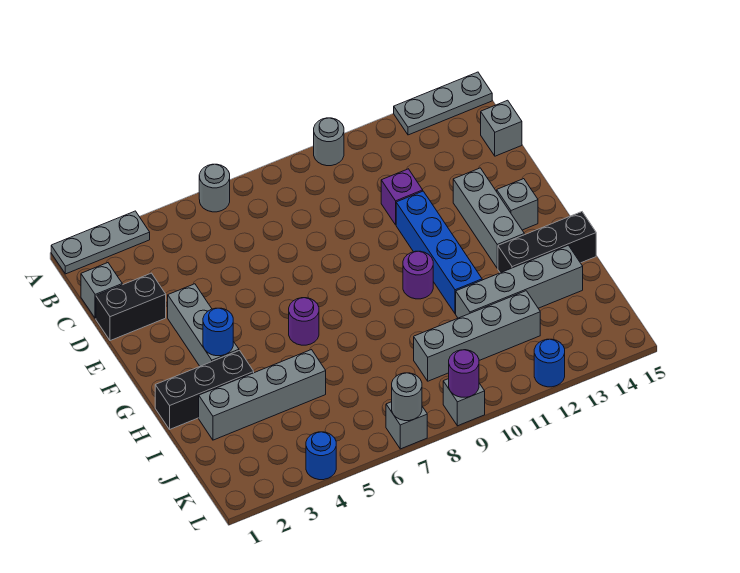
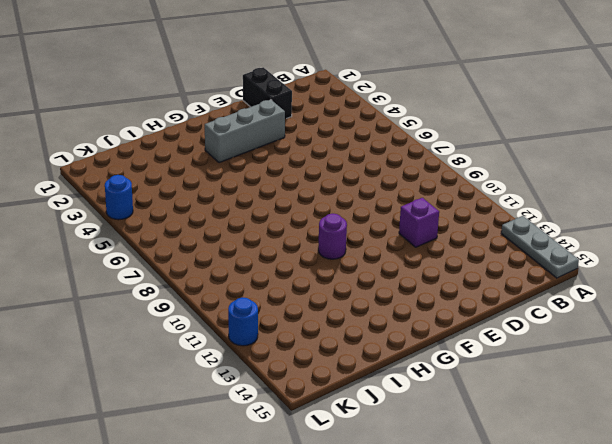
none -> grey 1x3 plate [51,211,150,274]
none -> grey 1x1 round brick [199,164,230,212]
none -> grey 1x1 round brick [314,118,344,166]

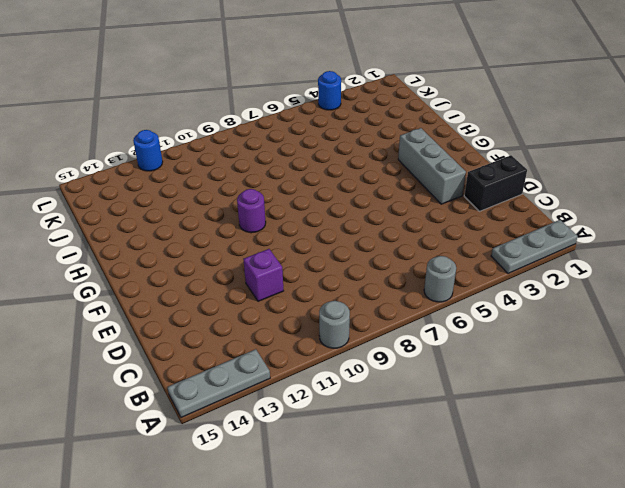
none -> grey 1x1 brick [81,263,122,318]
none -> grey 1x1 brick [481,100,522,156]
none -> blue 1x4 brick [396,191,482,314]

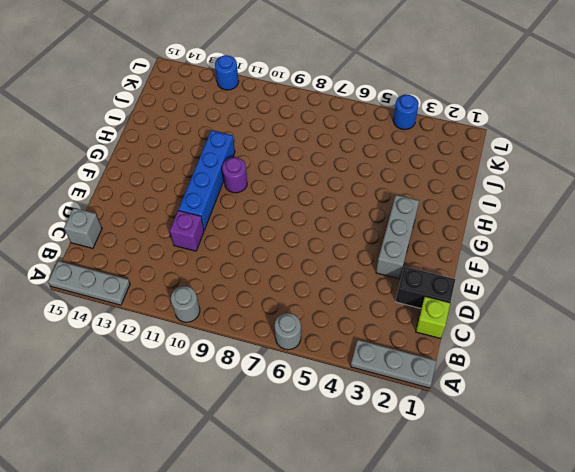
lime 1x1 brick [416,297,450,338] -> grey 1x1 brick [81,263,122,318]
none -> grey 1x3 brick [453,168,524,268]
none -> grey 1x1 brick [497,179,538,230]
none -> purple 1x1 round brick [289,298,319,345]

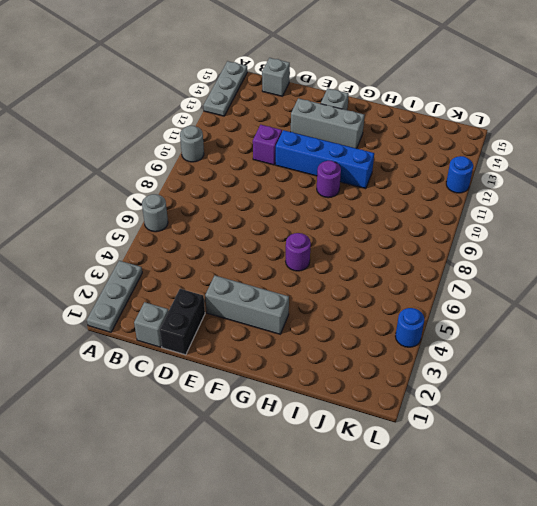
none -> black 1x3 brick [155,351,254,429]
none -> black 1x3 brick [498,212,596,273]
none -> grey 1x4 brick [199,350,326,440]

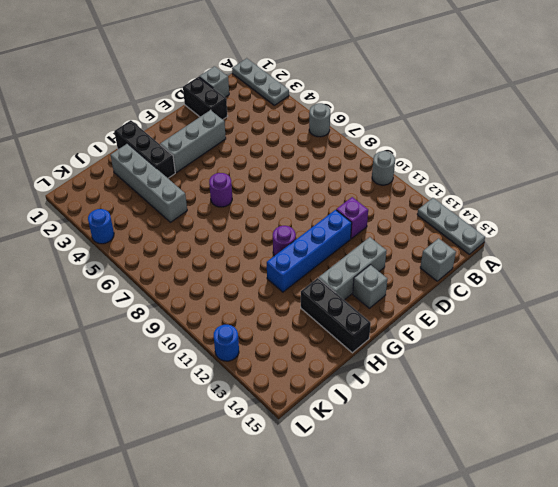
none -> grey 1x4 brick [456,245,583,318]
none -> grey 1x4 brick [414,291,540,381]
none -> grey 1x1 brick [386,402,427,449]

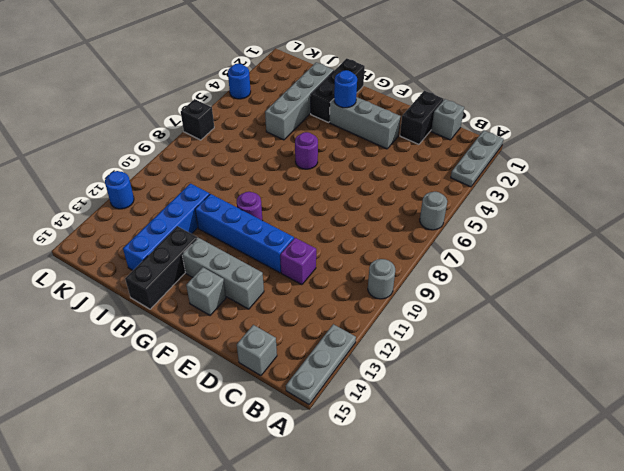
blue 1x4 brick [123,184,210,270] -> grey 1x4 brick [456,245,583,318]
black 1x1 brick [181,99,214,140] -> grey 1x1 brick [386,402,427,449]
none -> grey 1x4 brick [414,291,540,381]
none -> grey 1x1 brick [443,379,485,426]
none -> grey 1x1 round brick [392,373,422,421]

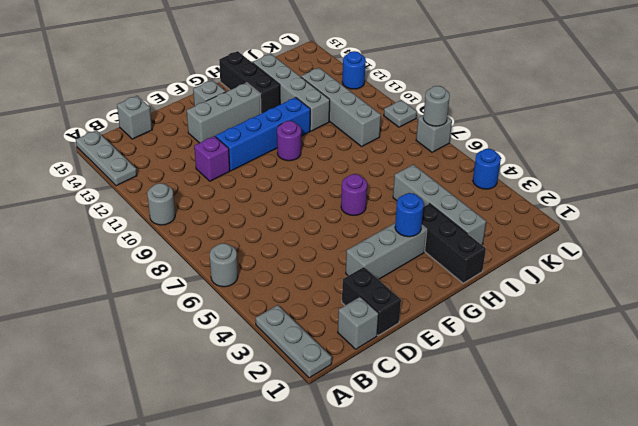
grey 1x1 plate [384,100,417,127] -> grey 1x1 brick [443,379,485,426]
none -> purple 1x1 round brick [449,350,479,397]

